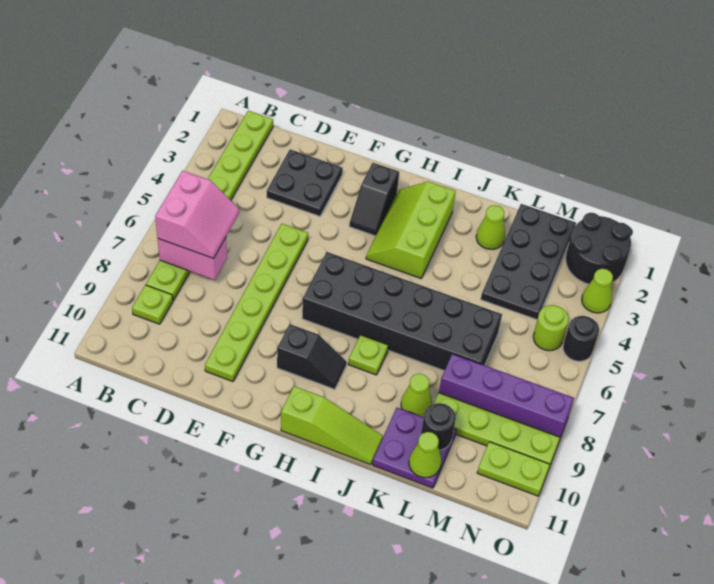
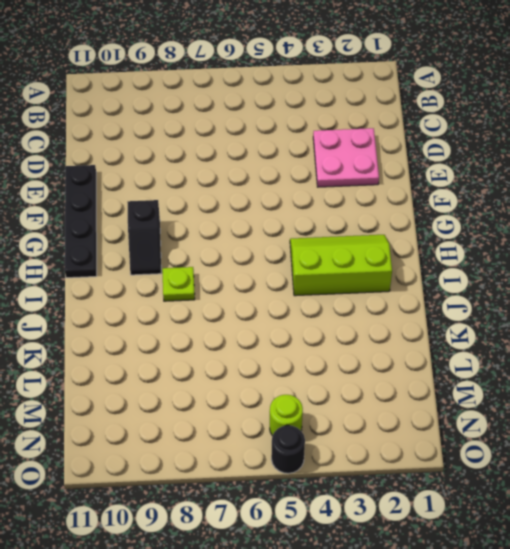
pink 2x2 plate [313,128,379,187] -> black 2x2 plate [267,149,343,216]
black 1x4 plate [65,165,97,278] -> lime 1x3 slope [281,386,383,465]
none -> lime 1x8 plate [146,111,273,300]
none -> lime 1x1 plate [132,285,173,324]
none -> lime 1x6 plate [205,224,308,382]

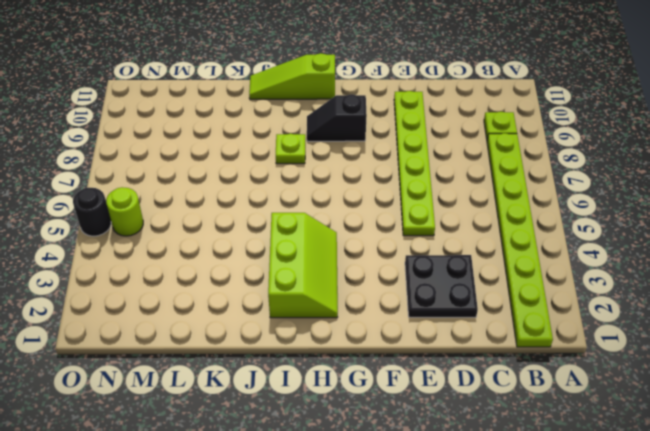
none -> black 1x2 slope [349,163,399,236]
none -> black 2x6 brick [302,252,502,371]
none -> lime 1x1 cone [476,205,505,249]

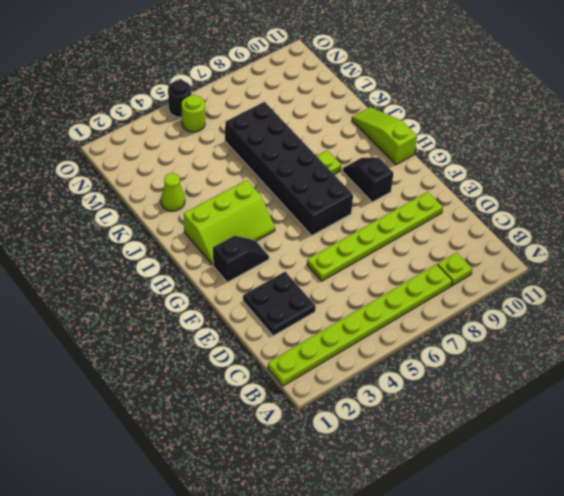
none -> lime 1x1 cone [401,374,432,417]
none -> purple 2x2 plate [373,408,456,488]
none -> black 2x4 plate [481,204,576,320]

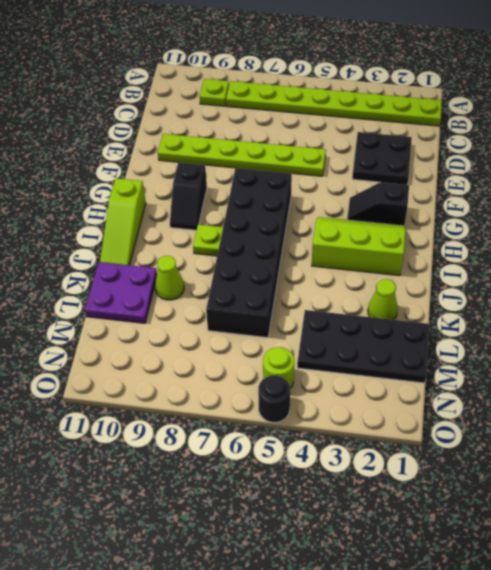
none -> purple 1x4 brick [439,354,574,437]
none -> lime 1x4 plate [434,393,560,464]
none -> black 2x2 round brick [566,213,631,284]

